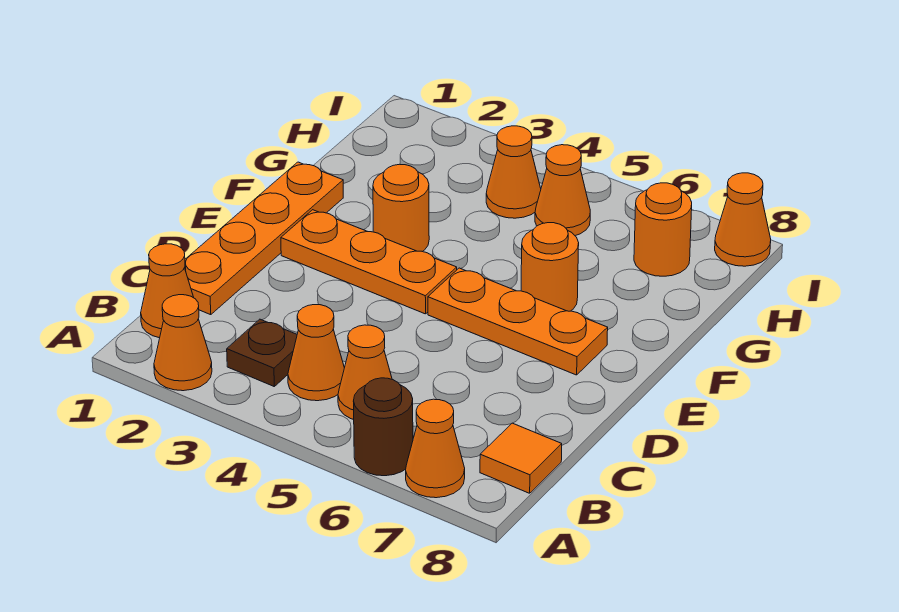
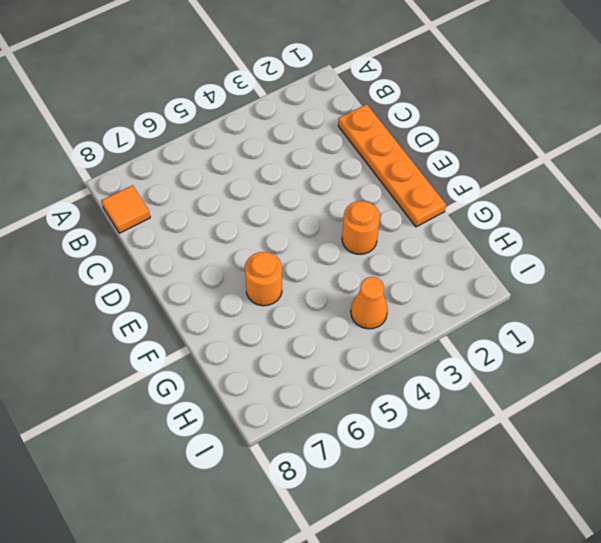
none -> orange 1x1 cone [154,295,212,391]
none -> brown 1x1 round brick [354,378,413,476]
none -> orange 1x1 cone [406,399,465,498]

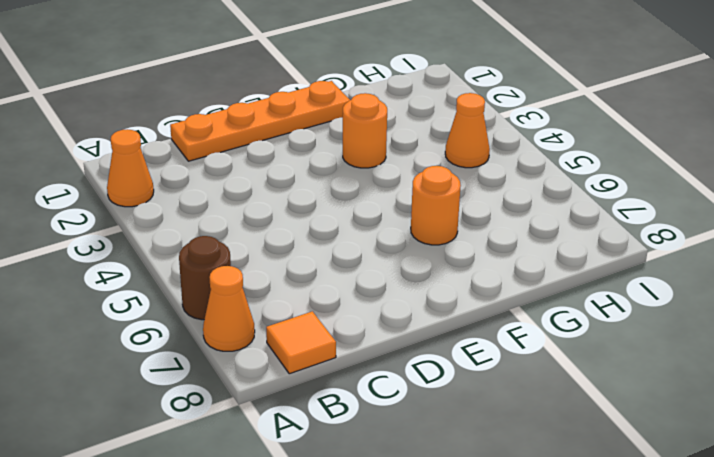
none -> orange 1x1 cone [141,244,194,338]
none -> brown 1x1 plate [227,319,297,386]
none -> orange 1x1 cone [288,305,344,401]

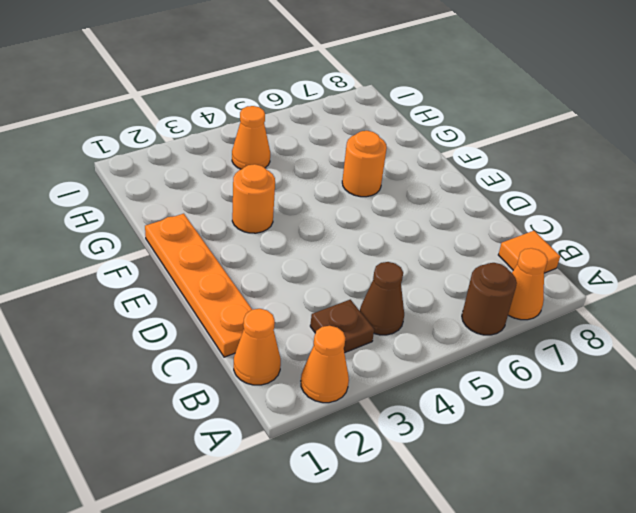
brown 1x1 cone [360,262,404,335] -> orange 1x1 cone [288,305,344,401]
none -> orange 1x1 cone [338,325,392,419]
none -> orange 1x3 plate [281,210,457,314]
none -> orange 1x3 plate [428,268,608,375]

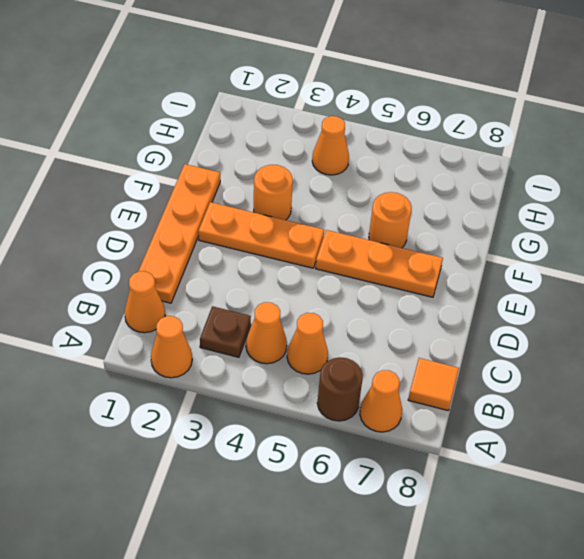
none -> orange 1x1 cone [535,145,590,236]
none -> orange 1x1 round brick [634,183,692,276]
none -> orange 1x1 cone [715,173,771,266]

